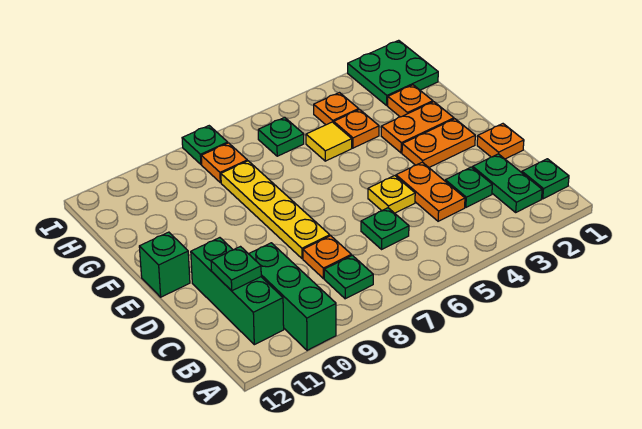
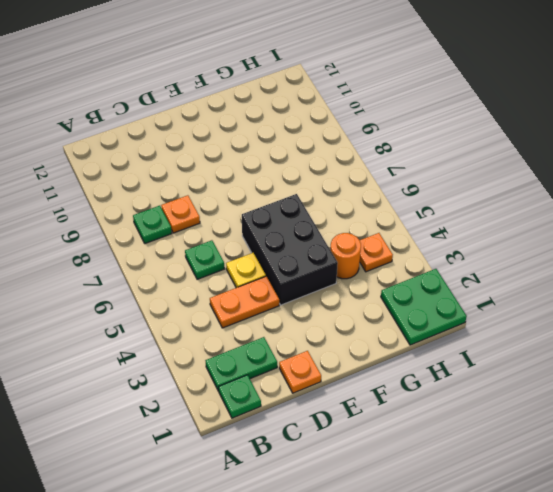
black 2x3 brick [242,194,338,305] -> none
orange 1x1 round brick [331,233,361,279] -> orange 1x1 plate [334,110,379,148]
none -> green 1x3 brick [249,243,336,350]
none -> green 1x3 brick [191,238,284,345]
none -> green 1x1 plate [445,167,492,207]

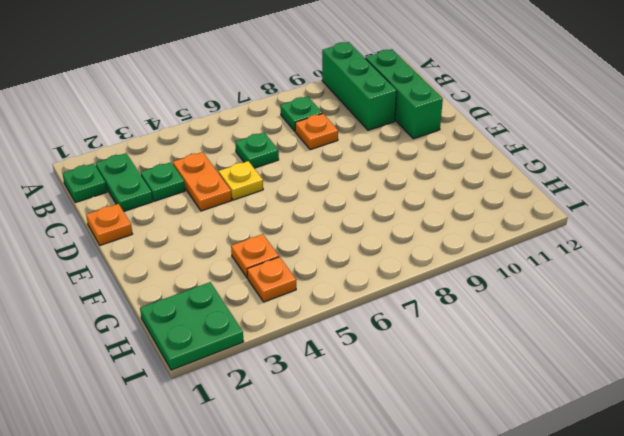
none -> yellow 1x4 plate [221,161,330,259]
none -> orange 1x2 plate [402,119,475,167]
none -> green 1x1 brick [139,232,190,297]

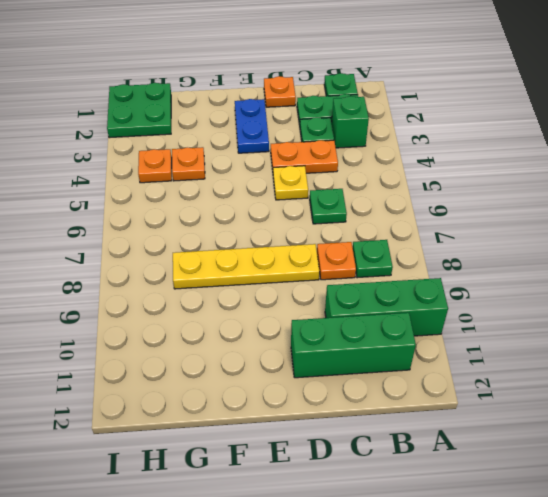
green 1x1 brick [332,96,369,148] -> green 1x1 brick moved to [139,232,190,297]
blue 1x2 plate [235,99,269,153] -> orange 1x2 plate [402,119,475,167]
none -> orange 1x2 plate [381,102,454,153]
none -> orange 1x1 plate [388,85,433,117]
none -> yellow 1x1 tile [306,122,352,161]

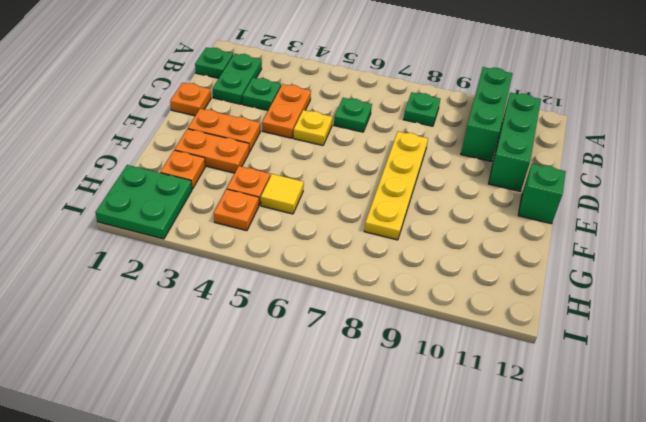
none -> orange 1x1 plate [303,236,351,278]
none -> green 1x1 plate [258,117,304,156]
none -> orange 1x1 plate [201,143,247,183]

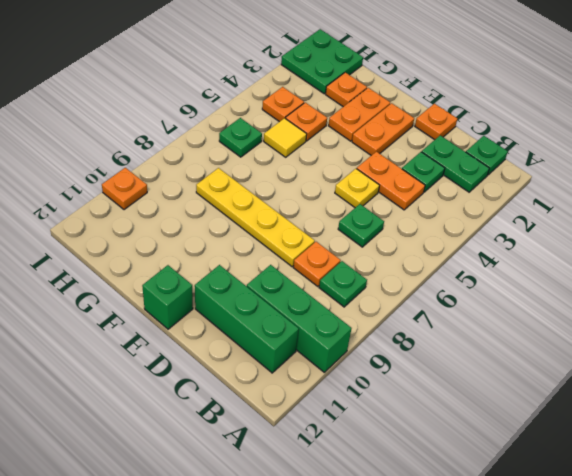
orange 1x1 plate [102,168,147,210] -> orange 1x1 plate moved to [201,143,247,183]
none -> green 1x1 plate [182,126,228,164]
none -> green 1x1 plate [211,247,261,291]

